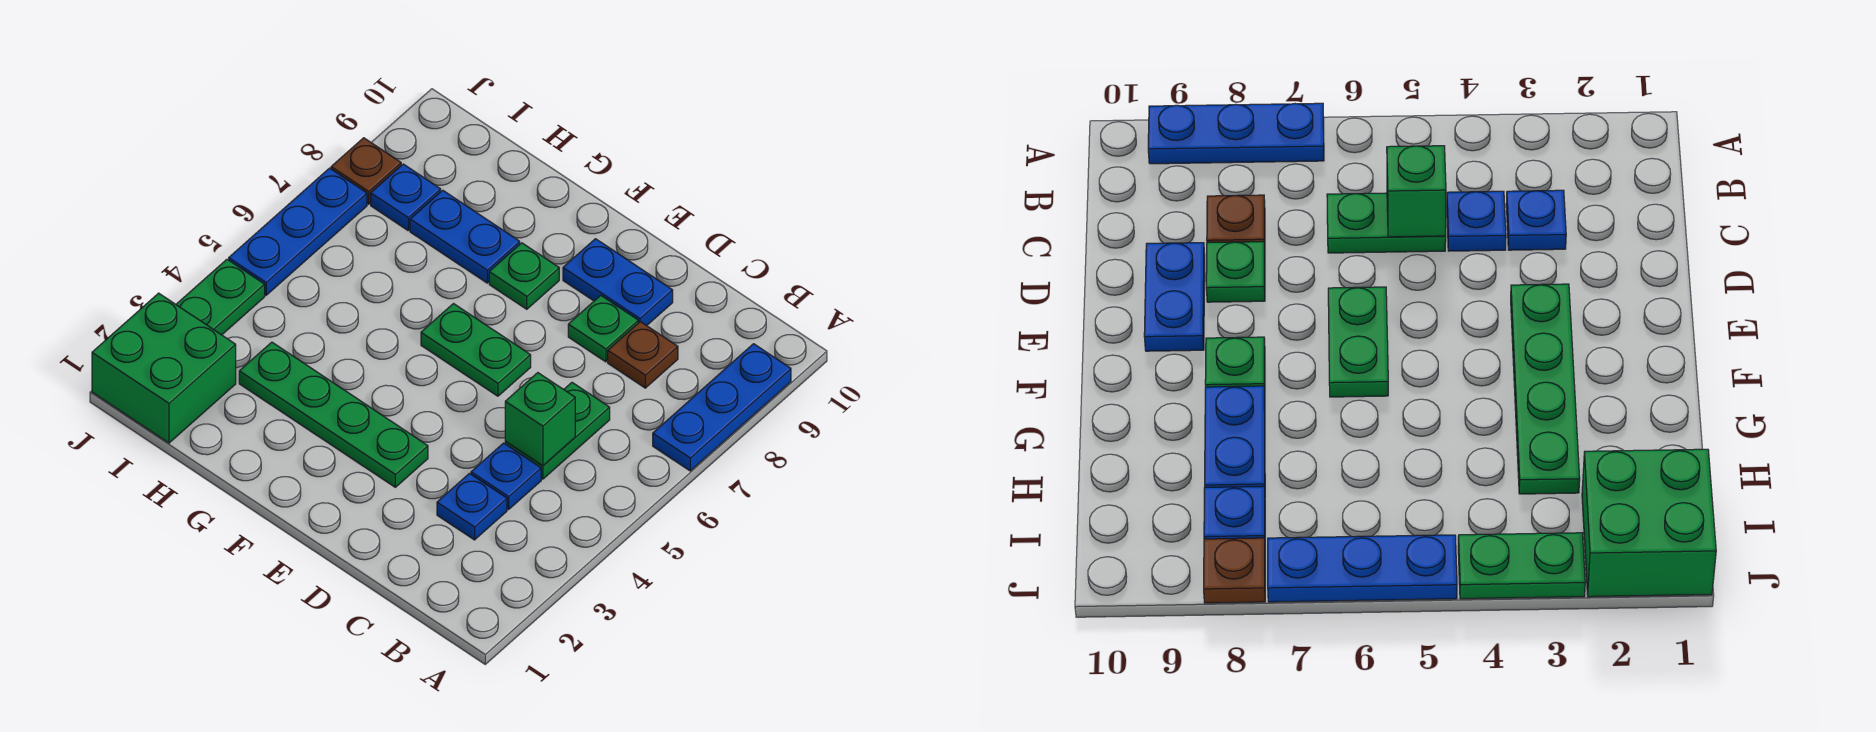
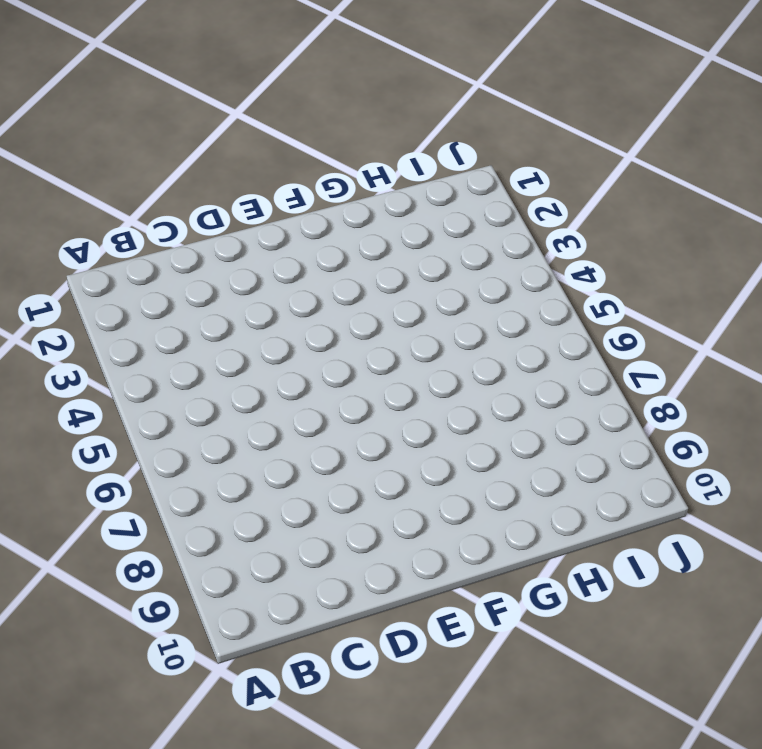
none -> blue 1x3 plate [653,344,791,471]
none -> blue 1x1 plate [437,473,507,540]
none -> blue 1x1 plate [471,443,541,509]

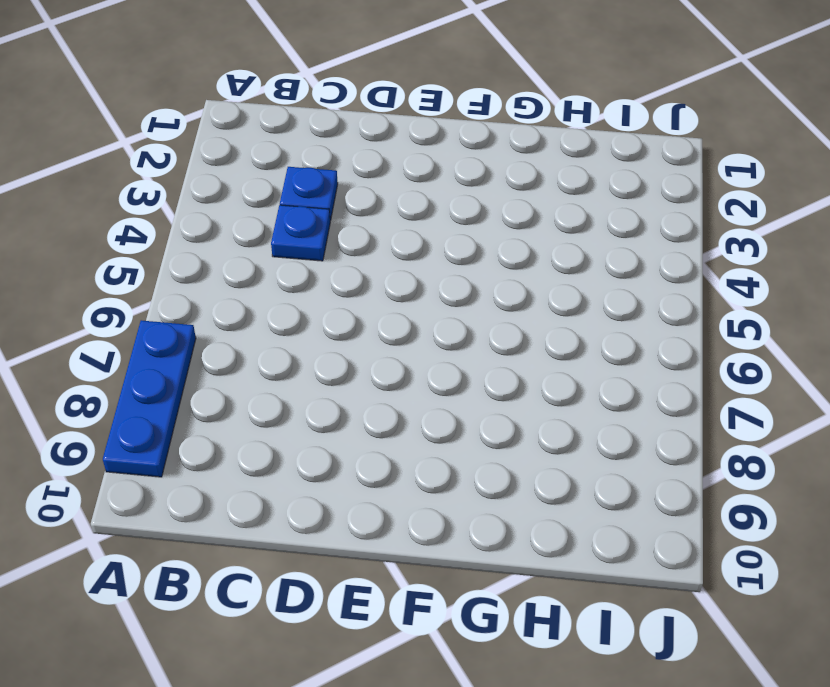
none -> green 1x2 plate [505,383,610,479]
none -> brown 1x1 plate [608,322,678,388]
none -> green 1x1 plate [568,295,638,362]

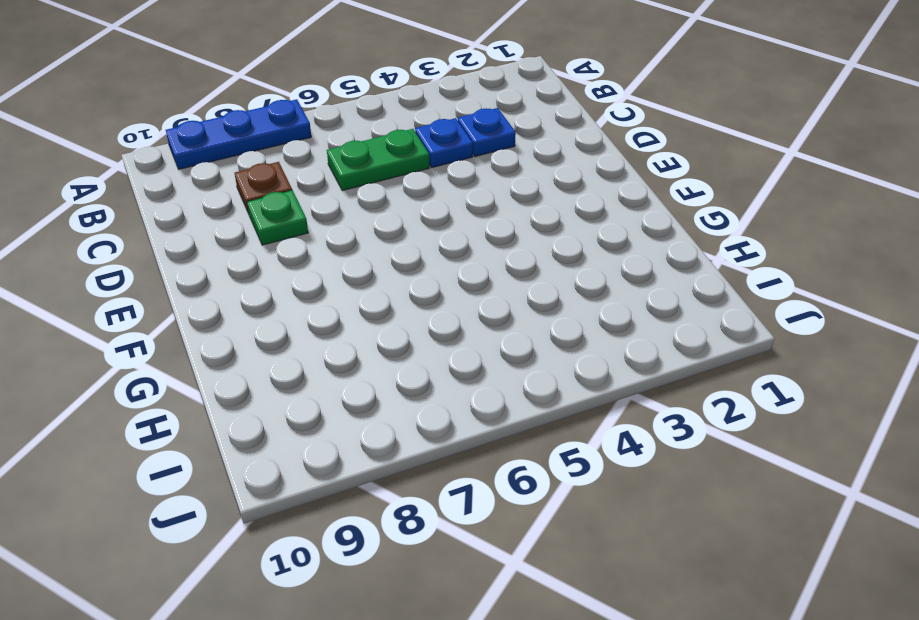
none -> blue 1x2 plate [563,239,673,326]
none -> green 1x4 plate [239,342,428,487]
none -> green 1x2 plate [421,304,531,396]

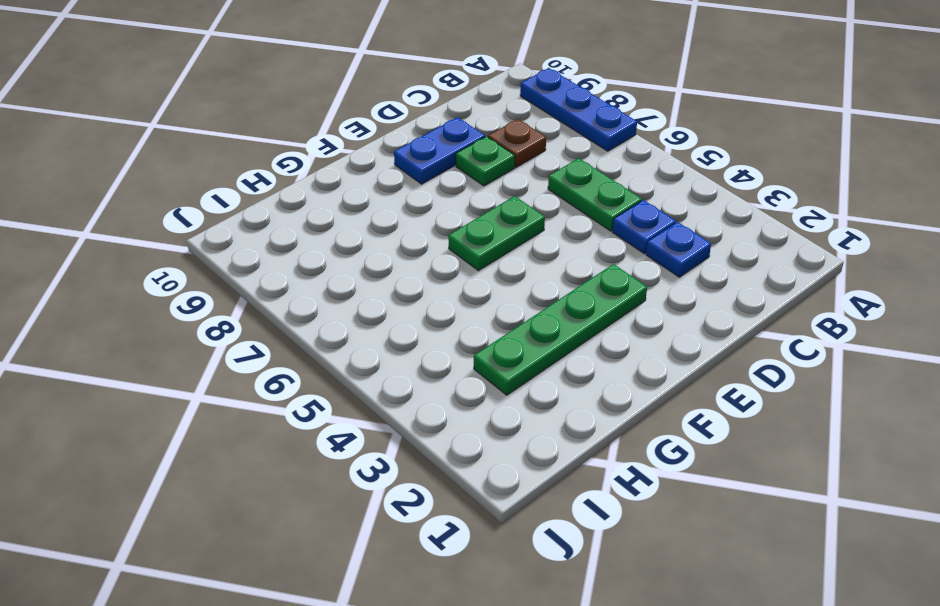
none -> green 1x1 plate [489,243,559,309]
none -> blue 1x2 plate [410,190,520,283]
none -> green 2x2 brick [92,293,236,443]

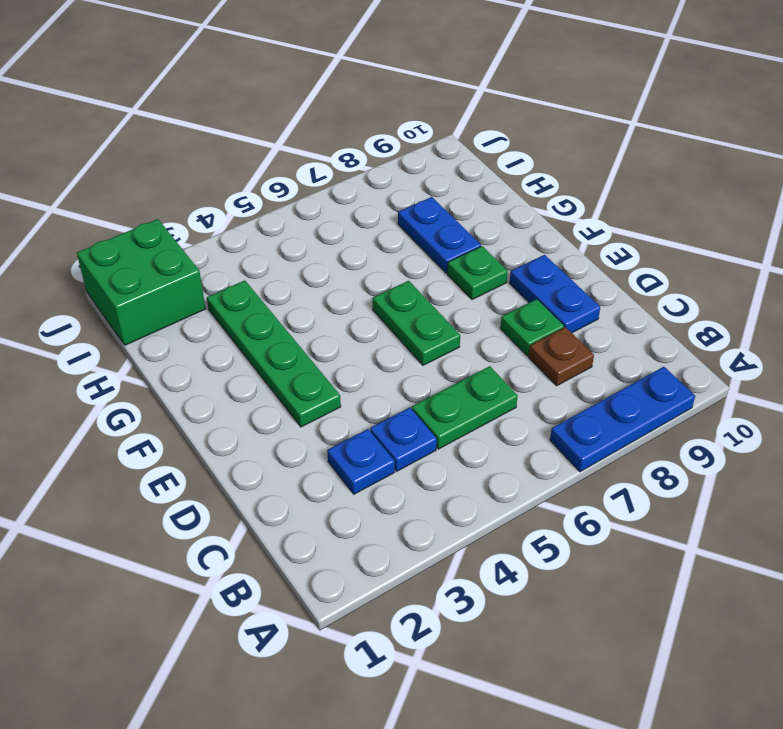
none -> blue 1x1 plate [371,164,441,230]
none -> green 1x2 plate [176,259,265,335]
none -> blue 1x3 plate [229,168,367,295]

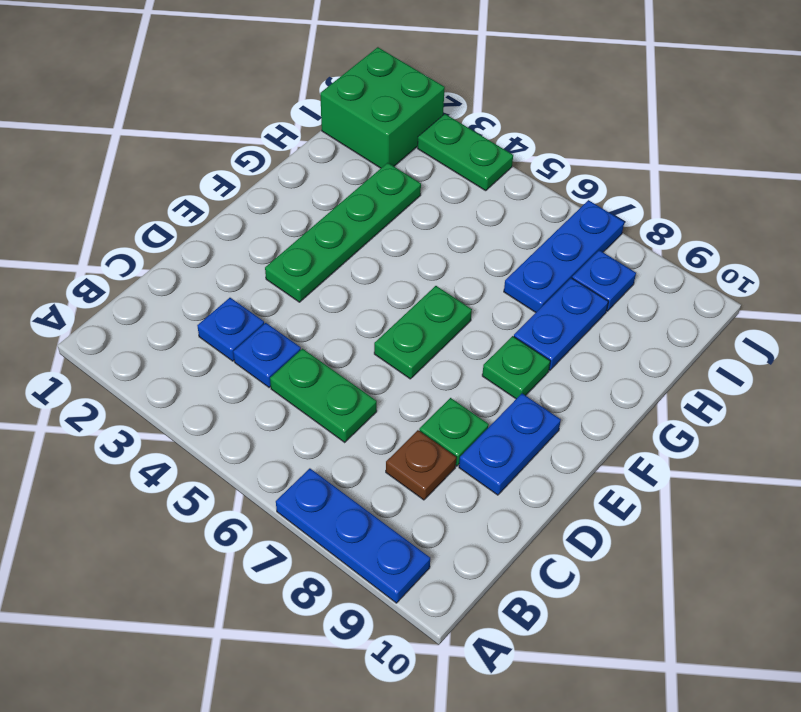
blue 1x3 plate [504,200,624,312] -> blue 1x3 plate turned to [229,168,367,295]
none -> brown 1x1 plate [331,138,401,204]
none -> green 1x1 brick [505,373,575,466]

